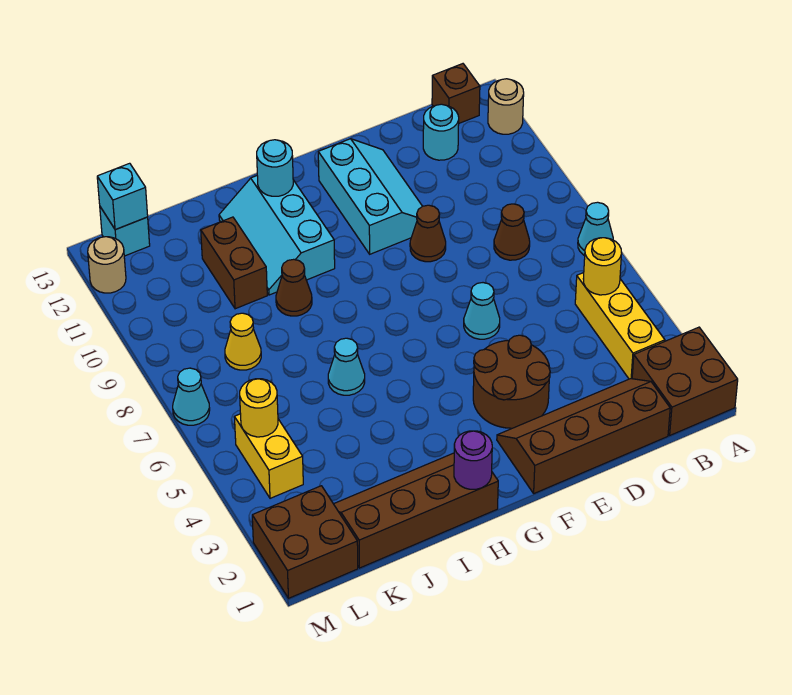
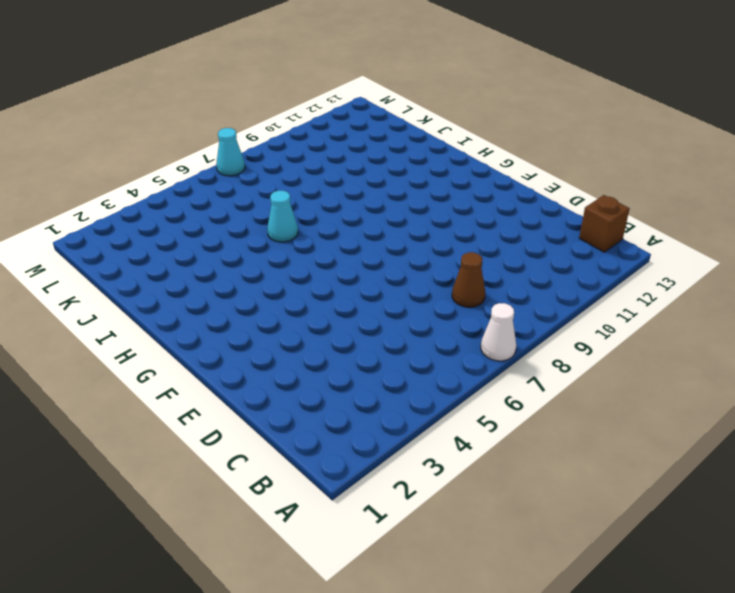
white 1x1 cone [481,303,516,361] -> cyan 1x1 cone [578,202,613,256]
none -> brown 2x2 brick [632,327,738,435]
none -> tan 1x1 round brick [488,79,524,134]
none -> yellow 1x3 brick [575,273,665,379]

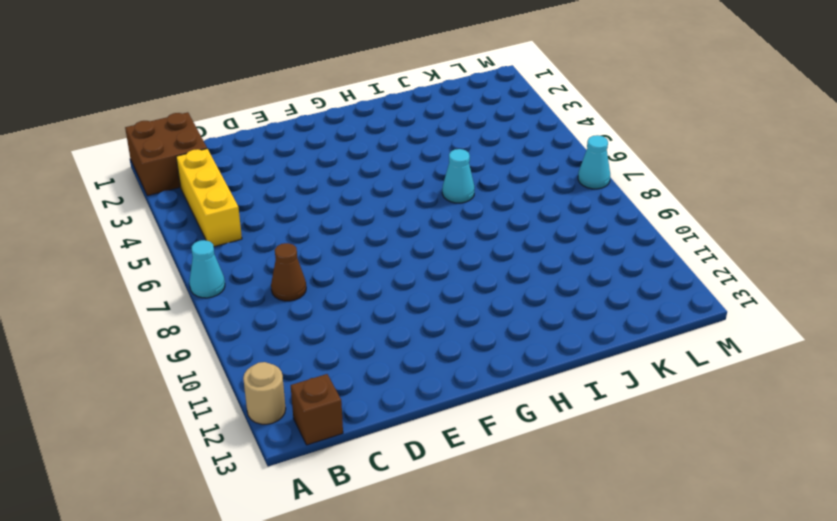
none -> brown 2x4 slope [497,379,670,493]
none -> cyan 1x1 round brick [423,104,459,160]
none -> brown 2x2 round brick [473,335,550,428]

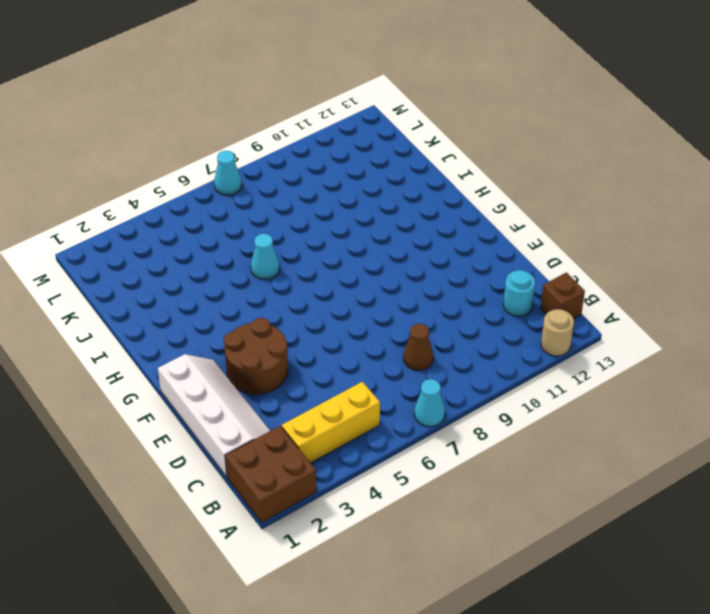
white 2x4 slope [158,354,270,477] -> brown 2x4 slope [497,379,670,493]
none -> cyan 1x1 cone [464,283,500,339]
none -> brown 1x1 cone [410,205,446,262]
none -> cyan 2x3 slope [318,139,422,254]

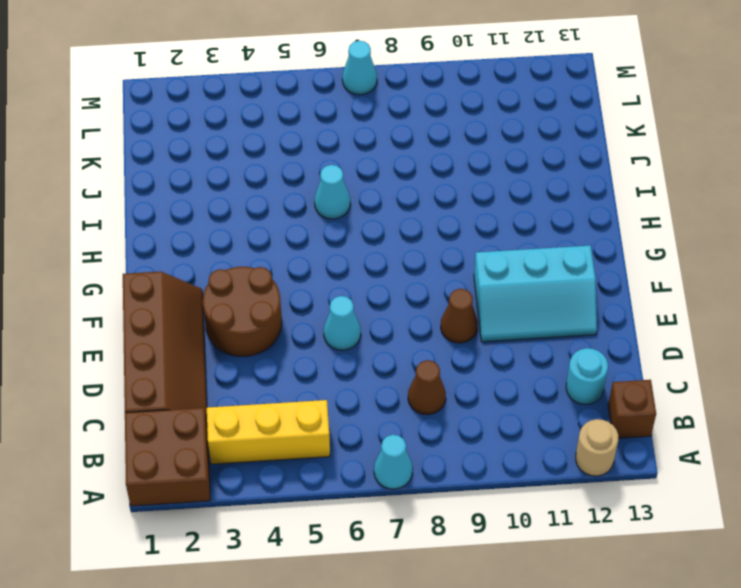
none -> brown 2x4 slope [334,453,498,568]
none -> cyan 2x3 slope [219,176,335,295]
none -> brown 1x1 cone [276,259,312,316]

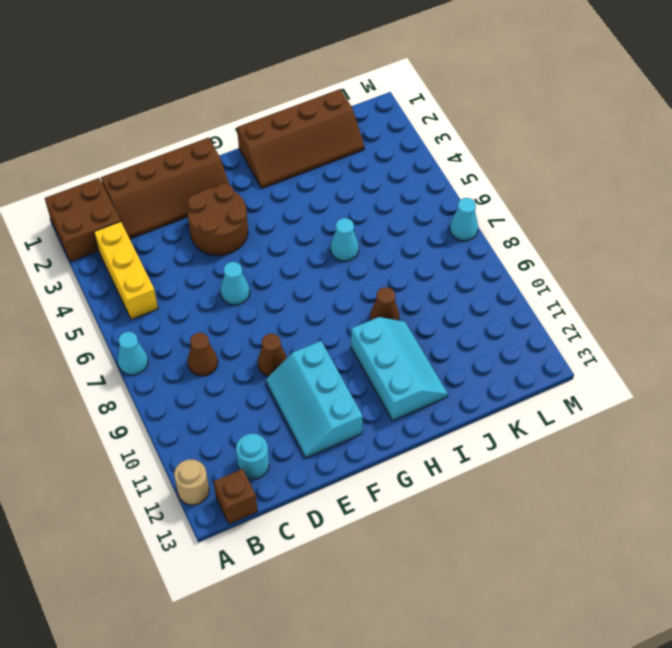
none -> brown 1x2 brick [201,217,267,309]
none -> yellow 1x1 cone [225,313,261,370]
none -> brown 2x2 brick [252,486,358,598]

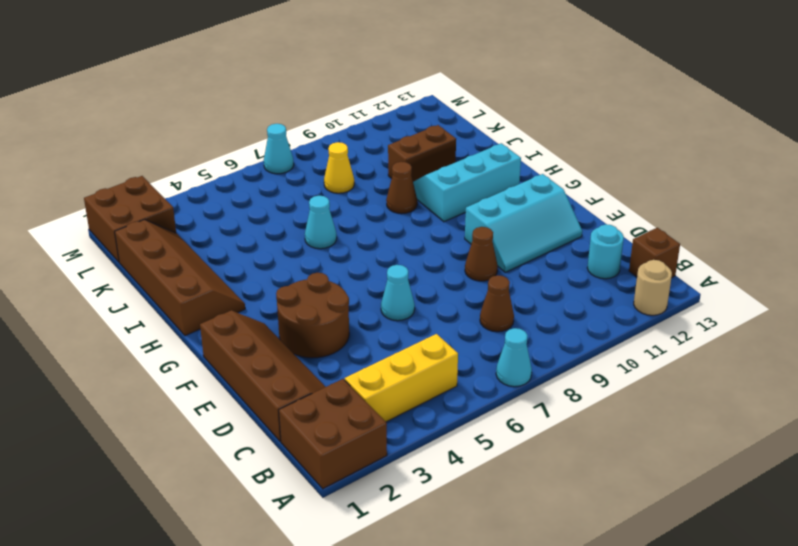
none -> yellow 1x2 brick [234,414,303,498]
none -> cyan 1x1 brick [100,207,150,256]
none -> tan 1x1 round brick [88,237,126,293]

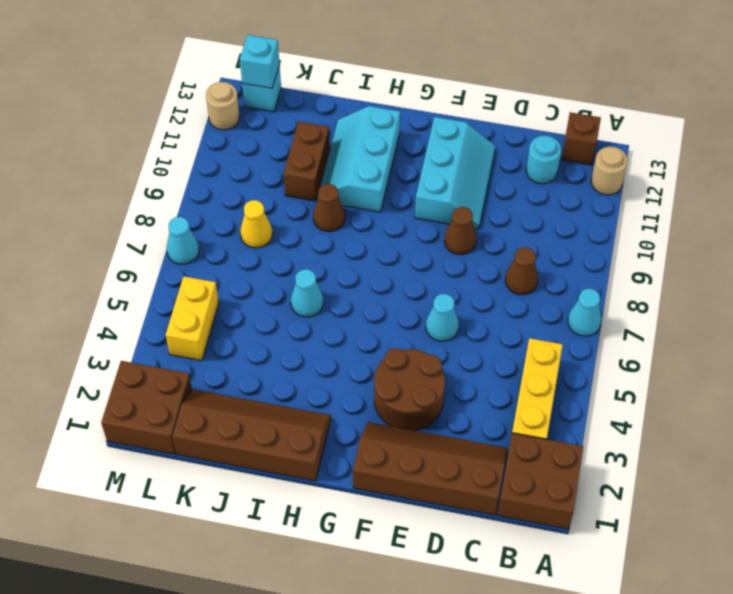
none -> yellow 1x1 round brick [583,238,622,295]
none -> purple 1x1 round brick [454,431,492,489]
none -> cyan 1x1 round brick [257,140,293,196]

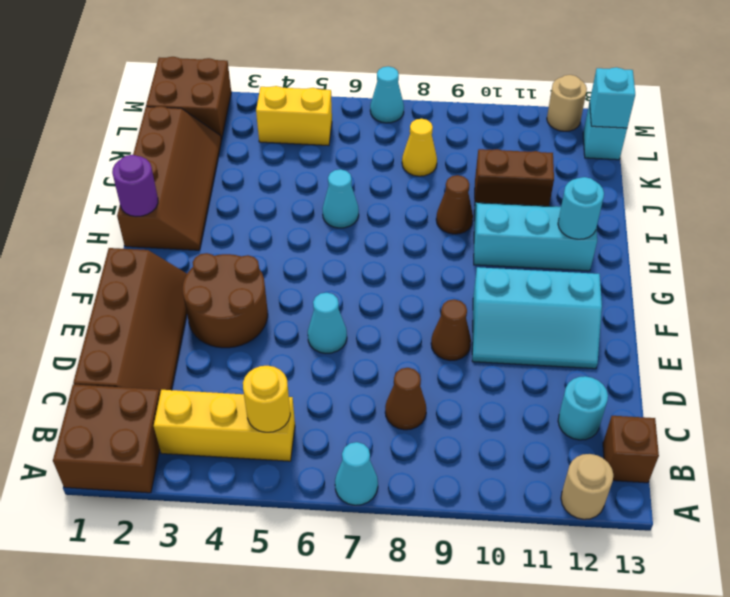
none -> yellow 1x1 round brick [240,379,278,437]

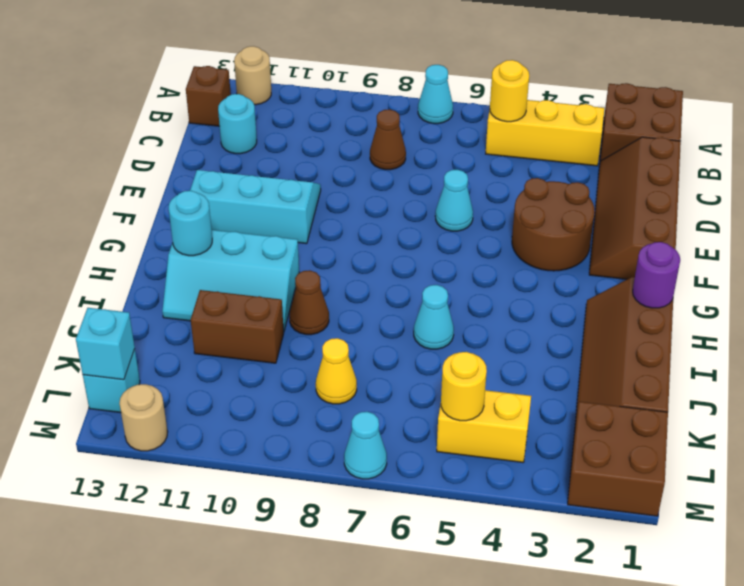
none -> brown 1x1 cone [410,205,446,262]

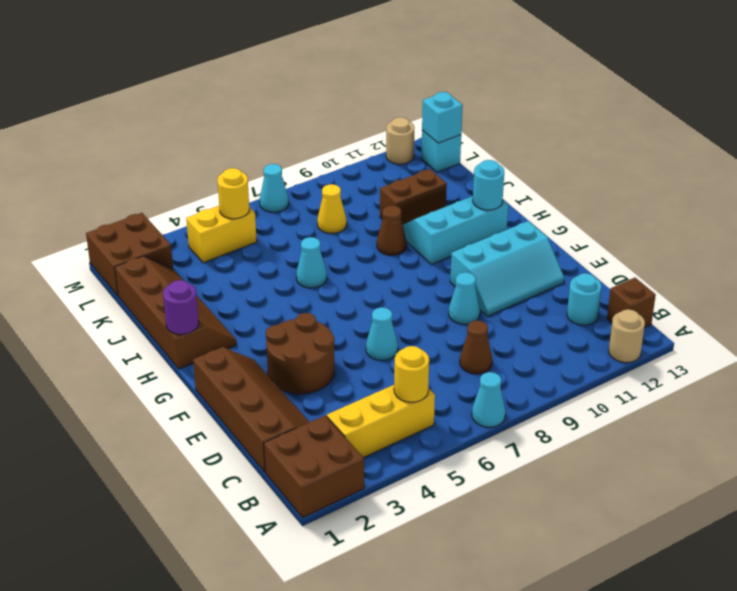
cyan 1x1 cone [449,272,480,324] -> brown 1x1 cone [410,205,446,262]

